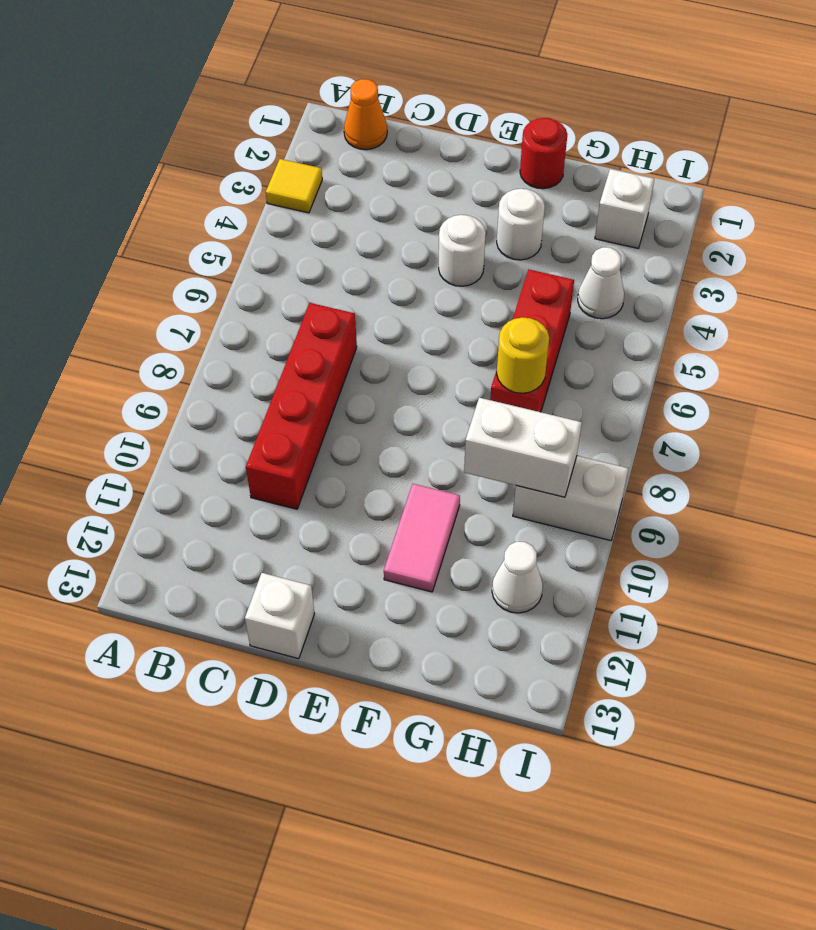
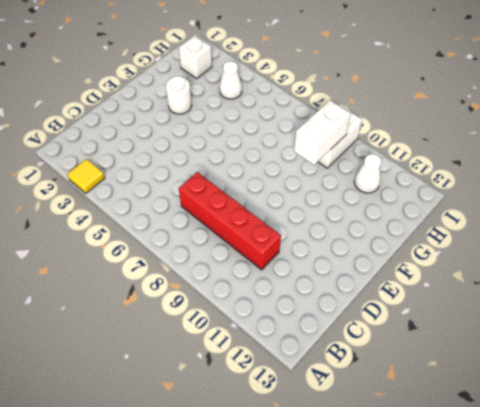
none -> orange 1x1 cone [344,79,387,150]
none -> white 1x1 brick [245,573,314,659]
none -> white 1x1 round brick [439,215,486,286]

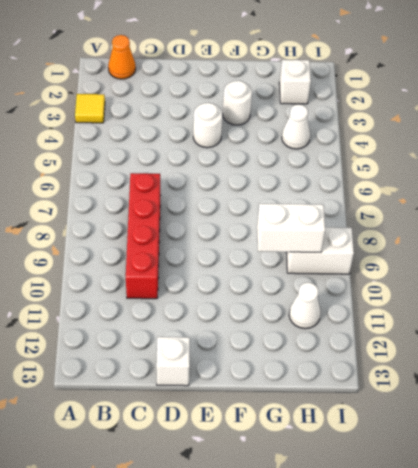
none -> red 1x1 round brick [520,118,567,189]
none -> pink 1x2 tile [384,484,460,592]
none -> red 1x3 brick [490,270,574,412]

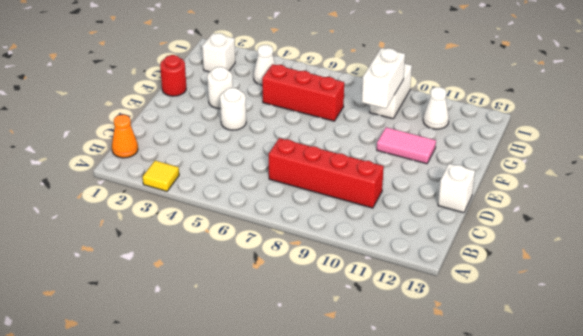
none -> yellow 1x1 round brick [497,317,549,393]

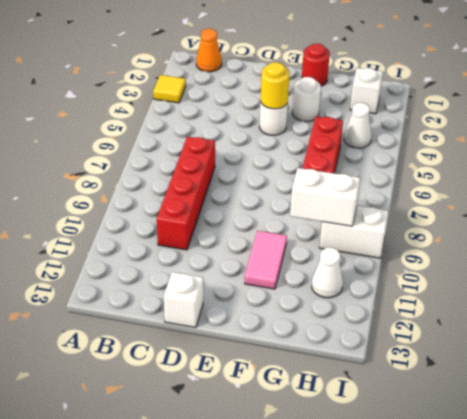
yellow 1x1 round brick [261,62,290,109] -> yellow 1x1 round brick moved to [497,317,549,393]

